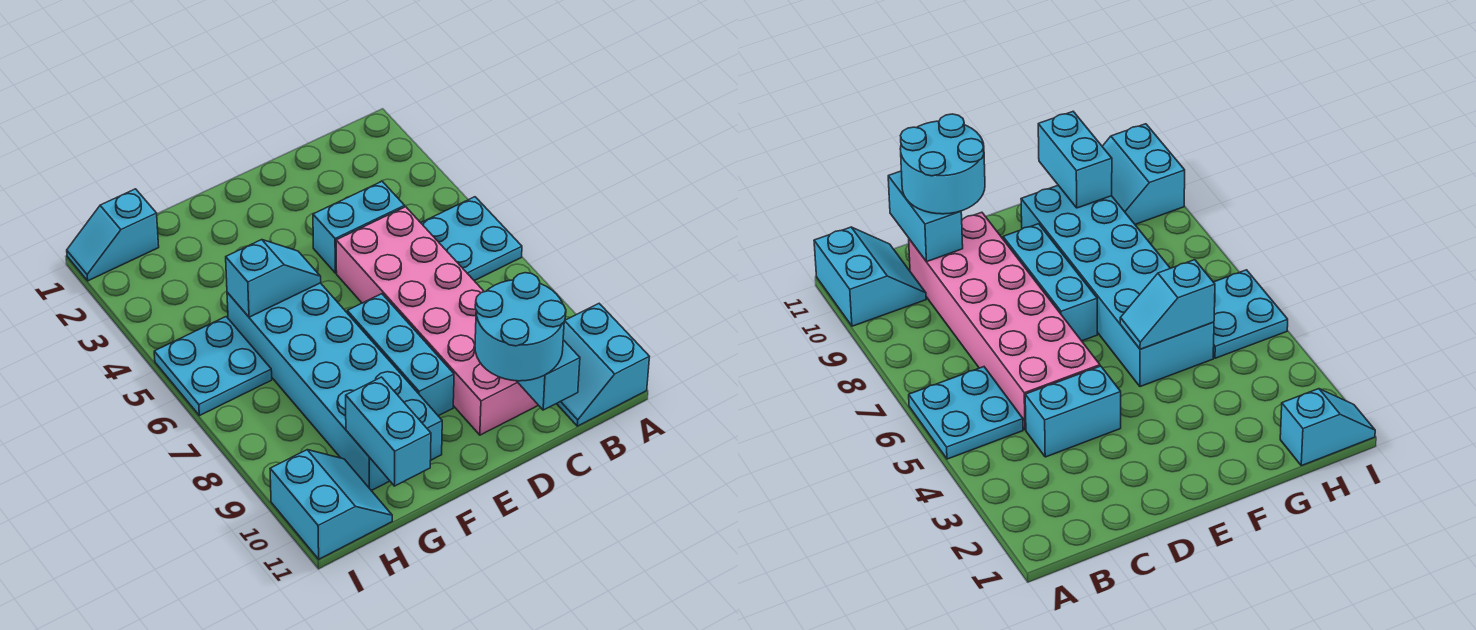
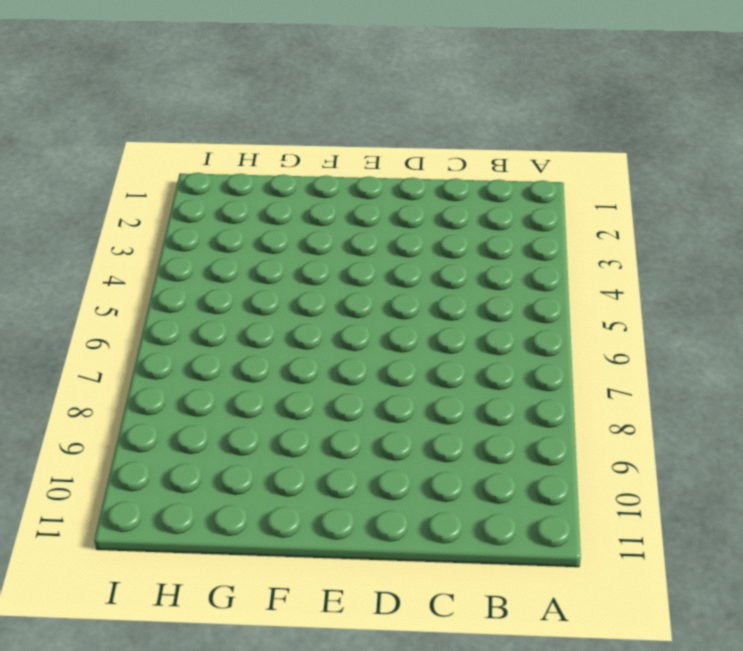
none -> cyan 2x2 plate [421,197,522,281]
none -> cyan 2x2 slope [557,304,649,426]
none -> cyan 1x2 brick [313,181,405,273]

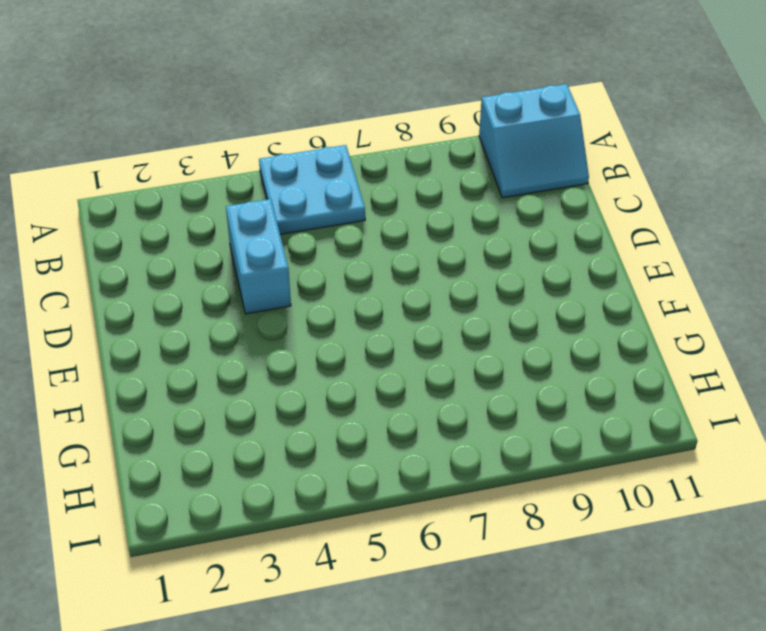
none -> pink 2x6 brick [336,207,538,435]
none -> cyan 1x3 brick [347,294,454,416]
none -> cyan 2x6 brick [227,283,442,491]

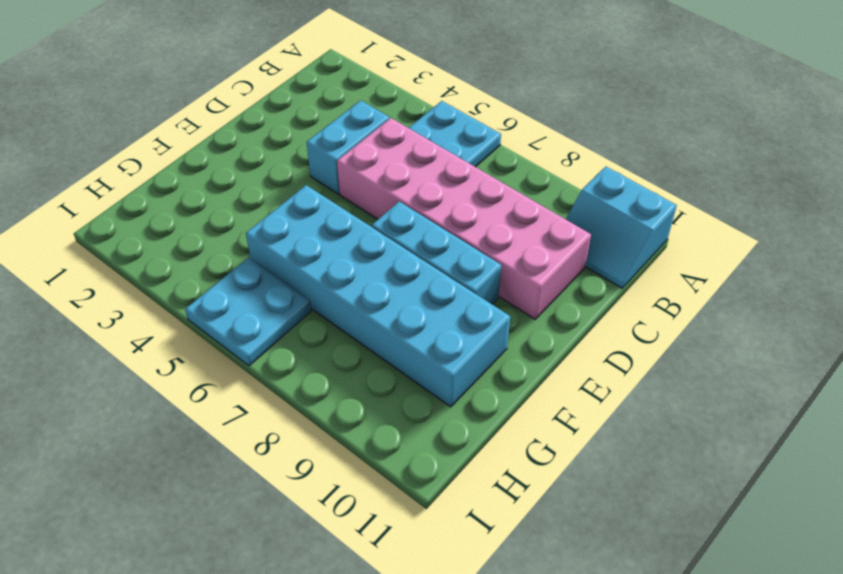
none -> cyan 1x2 slope [67,189,159,281]
none -> cyan 2x2 slope [270,450,392,559]
none -> cyan 1x2 brick [517,340,580,410]

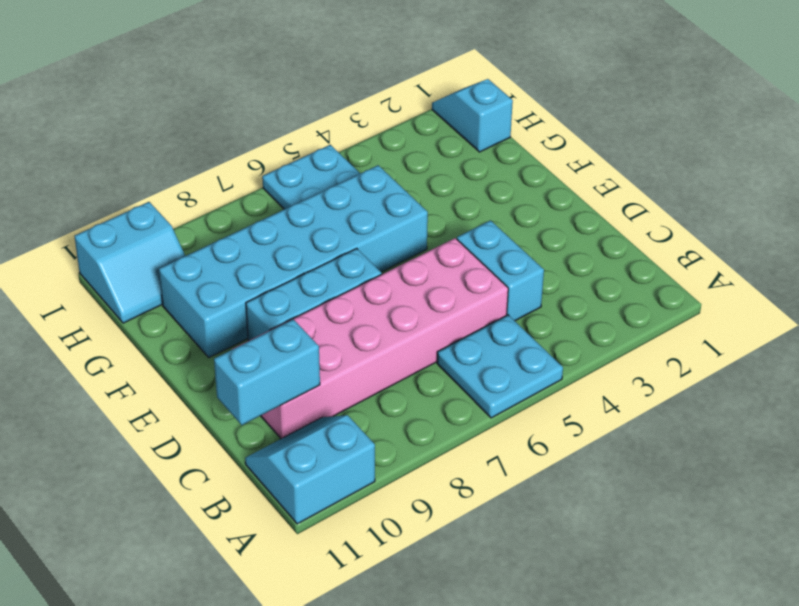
none -> cyan 1x2 slope [226,240,321,317]
none -> cyan 1x2 brick [346,377,431,486]
none -> cyan 2x2 round brick [475,273,566,381]

